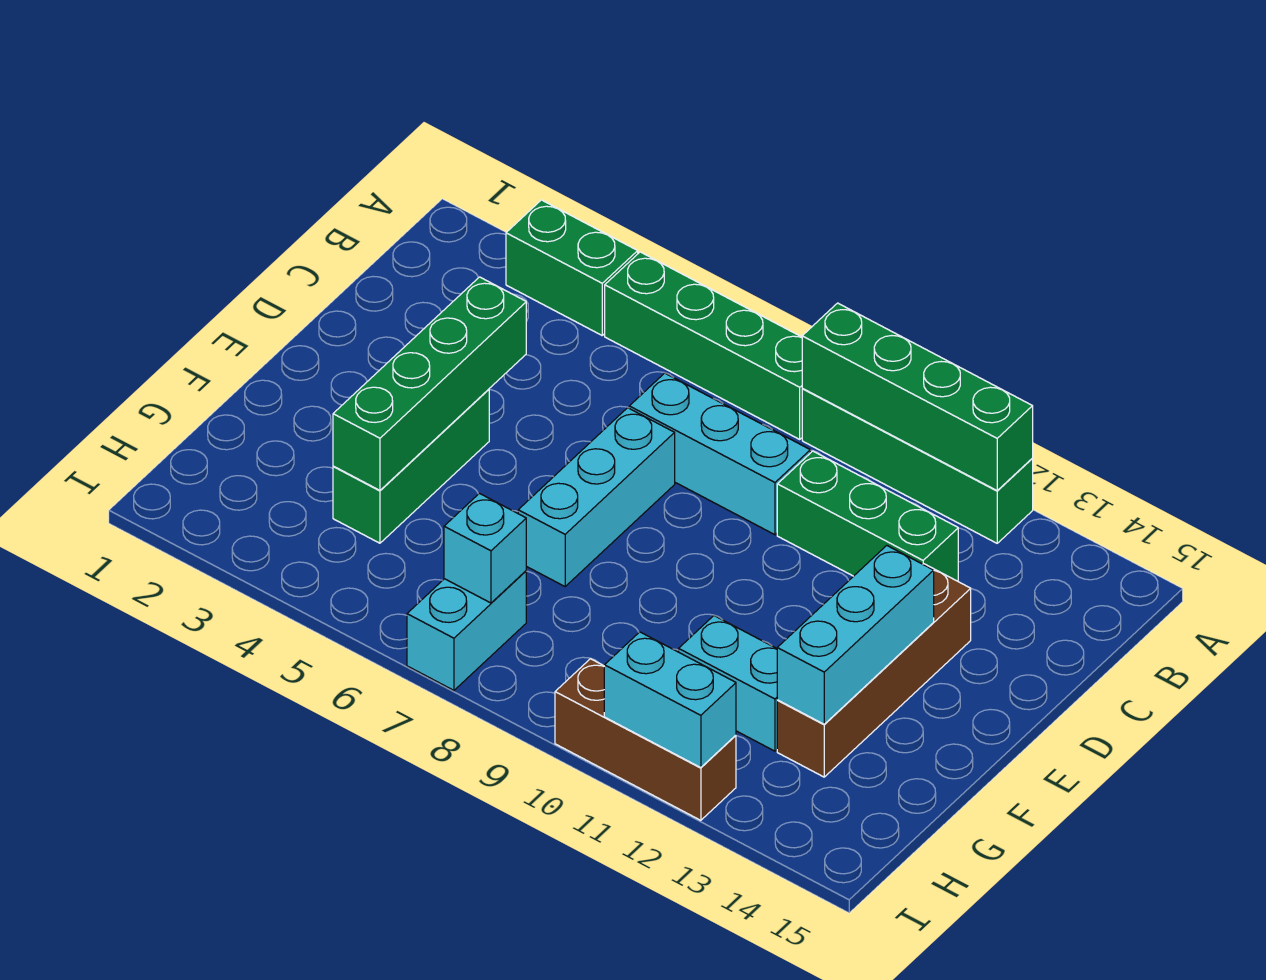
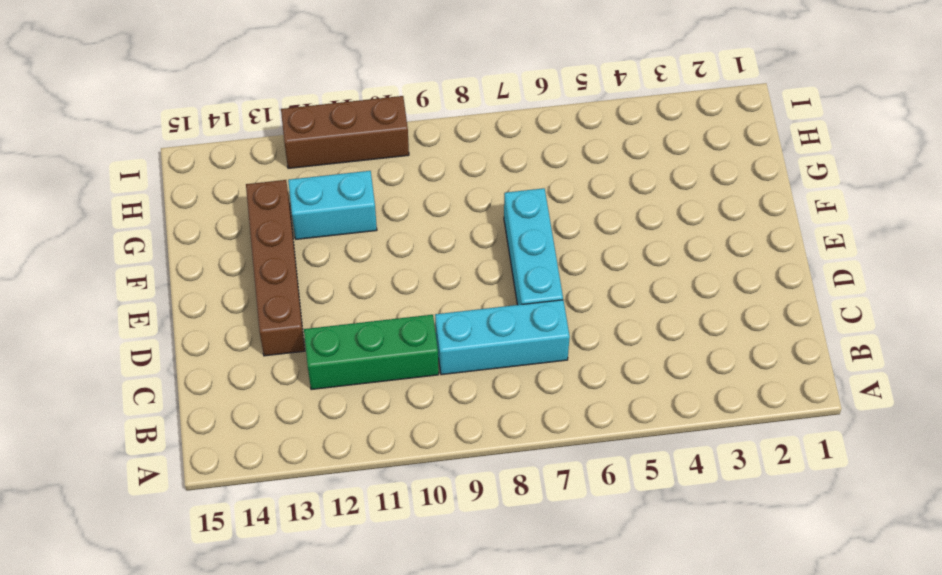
none -> green 1x2 brick [506,200,638,335]
none -> green 1x4 brick [605,252,802,439]
none -> green 1x4 brick [802,388,1033,543]

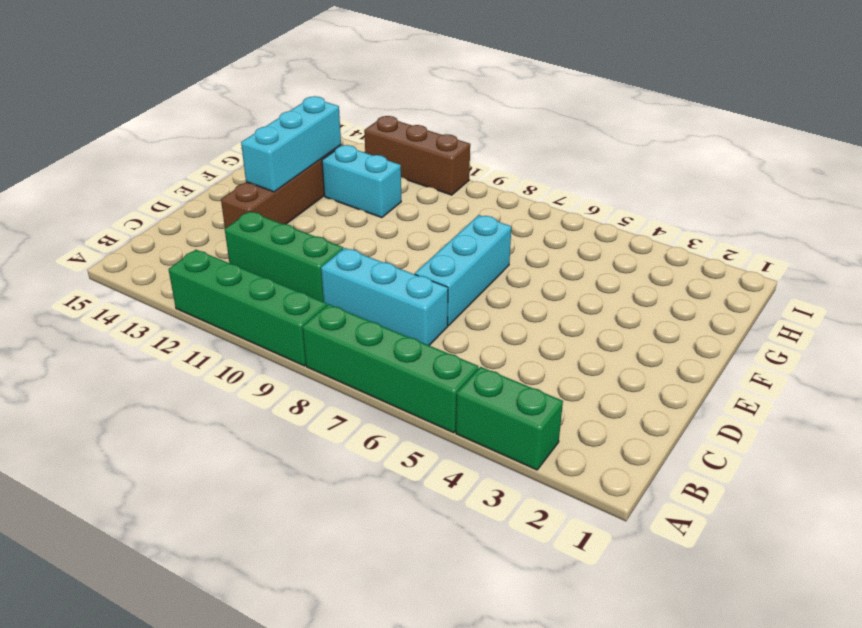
none -> green 1x3 brick [333,389,489,543]
none -> cyan 1x2 brick [407,571,526,690]
none -> green 1x4 brick [802,303,1033,490]

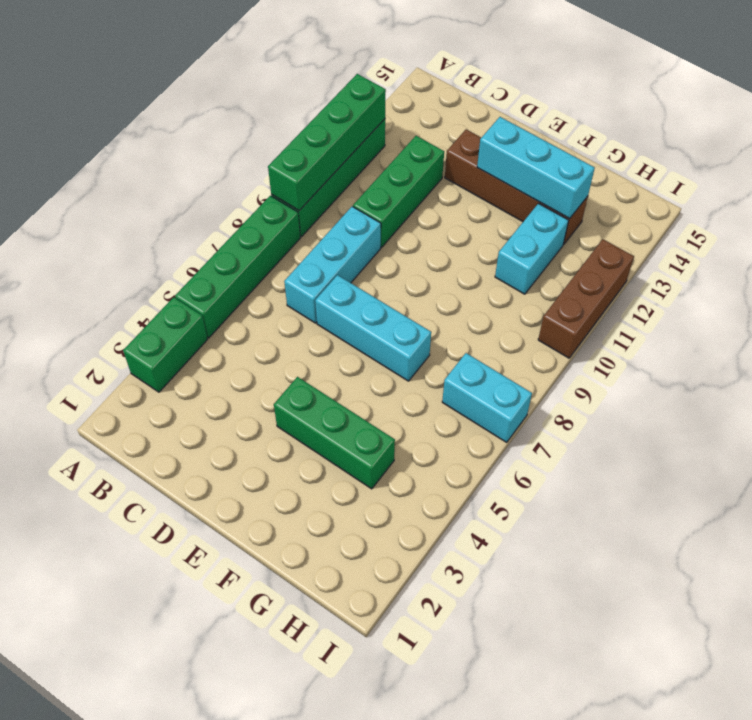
none -> green 1x4 brick [333,277,526,490]
none -> cyan 1x1 brick [444,493,526,603]
none -> cyan 1x2 brick [604,632,736,768]

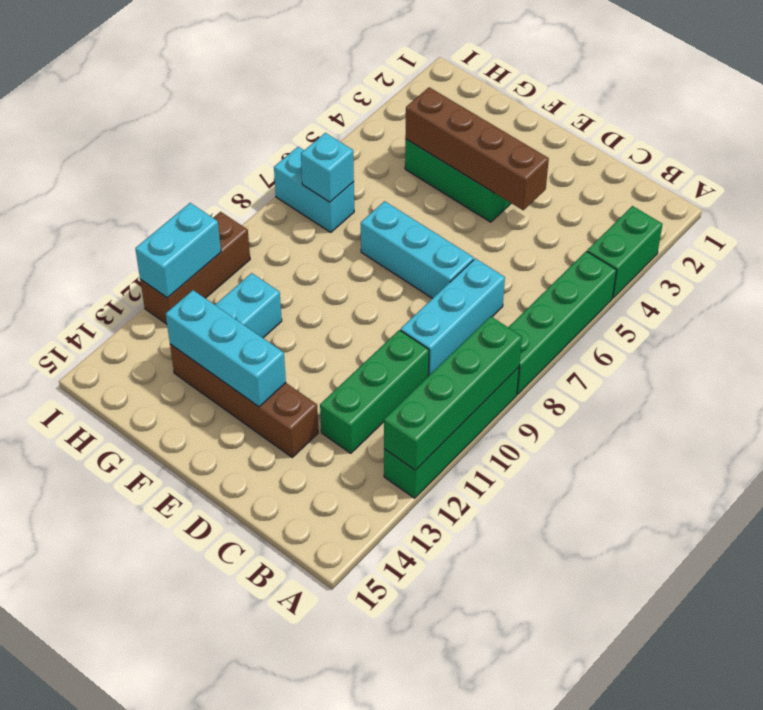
brown 1x4 brick [405,87,549,210] -> green 1x4 brick [333,277,526,490]

